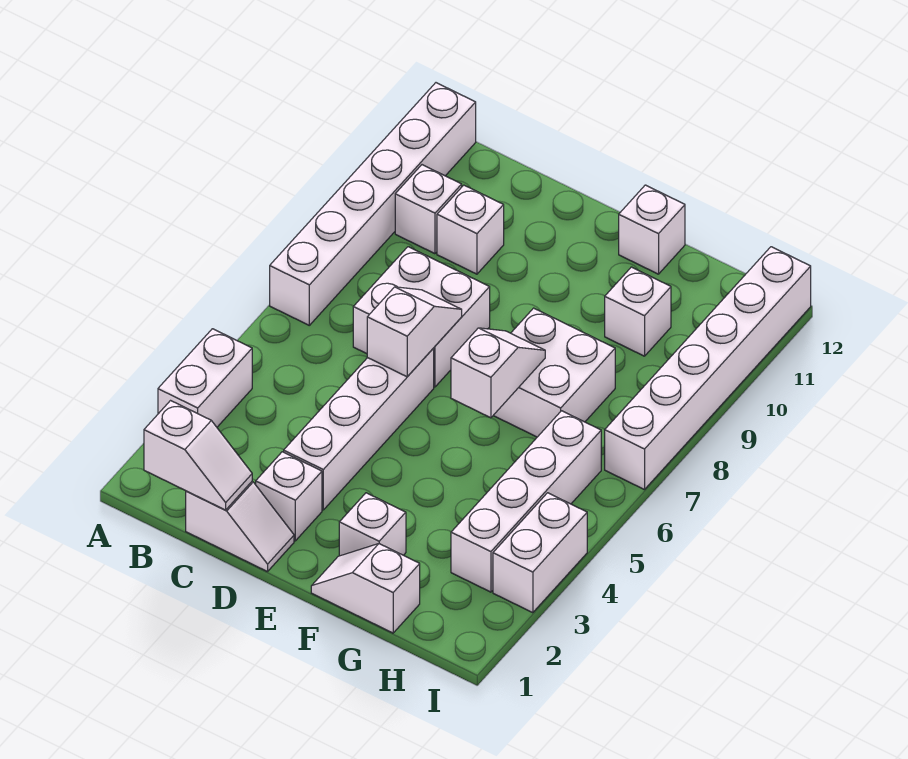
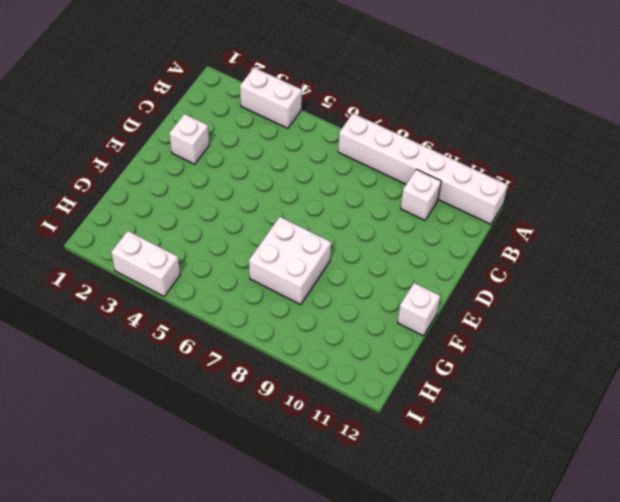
none -> white 1x2 slope [186,482,294,572]
none -> white 2x2 brick [353,247,490,387]
none -> white 1x1 brick [437,185,504,274]

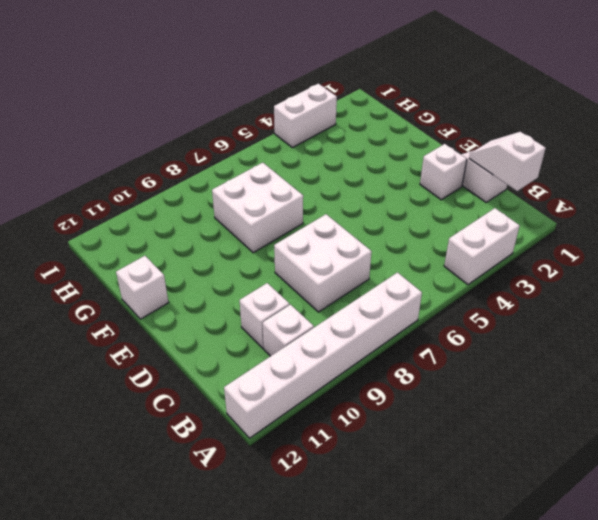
none -> white 1x4 brick [284,348,434,510]
none -> white 1x2 slope [311,544,420,633]
none -> white 1x1 brick [339,493,406,556]

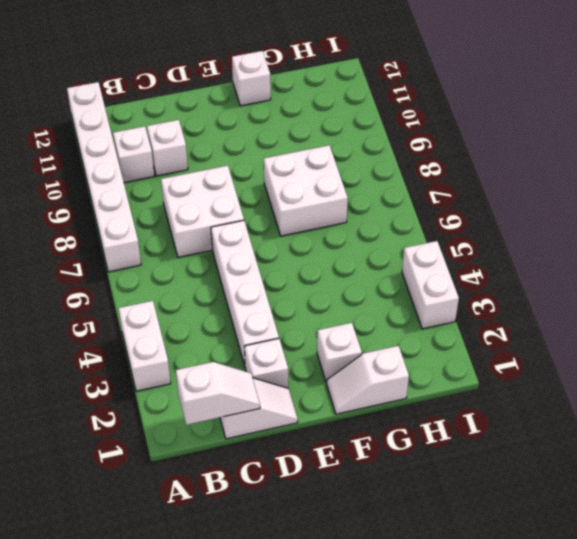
none -> white 1x1 brick [605,267,671,356]
none -> white 1x4 brick [451,411,601,592]
none -> white 1x6 brick [605,247,811,490]

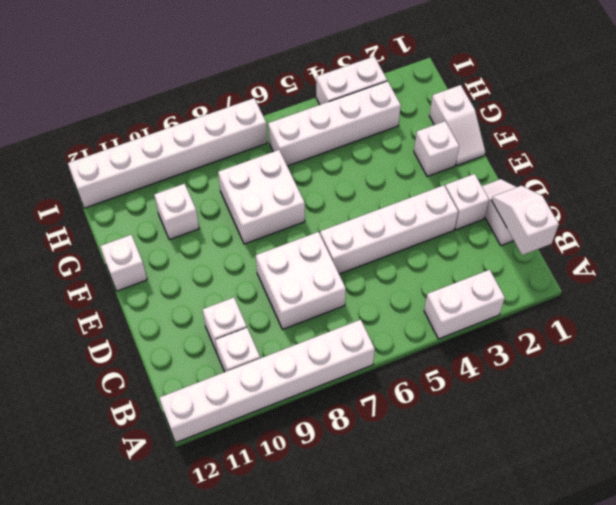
none -> white 1x2 slope [367,287,462,377]
none -> white 1x2 slope [451,328,545,418]

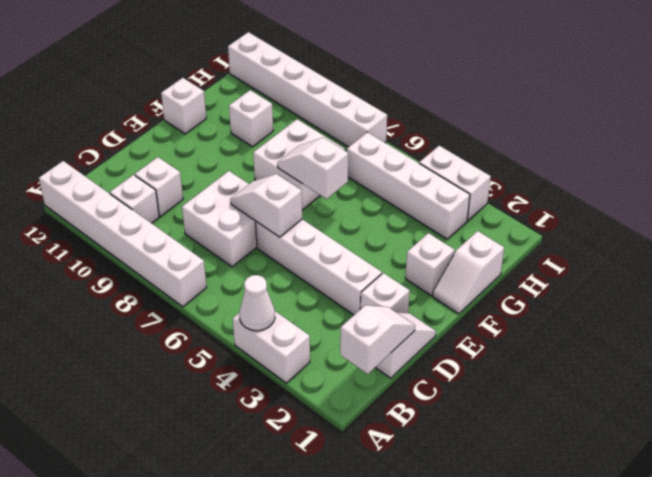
white 1x1 cone [240,275,275,331] -> none

